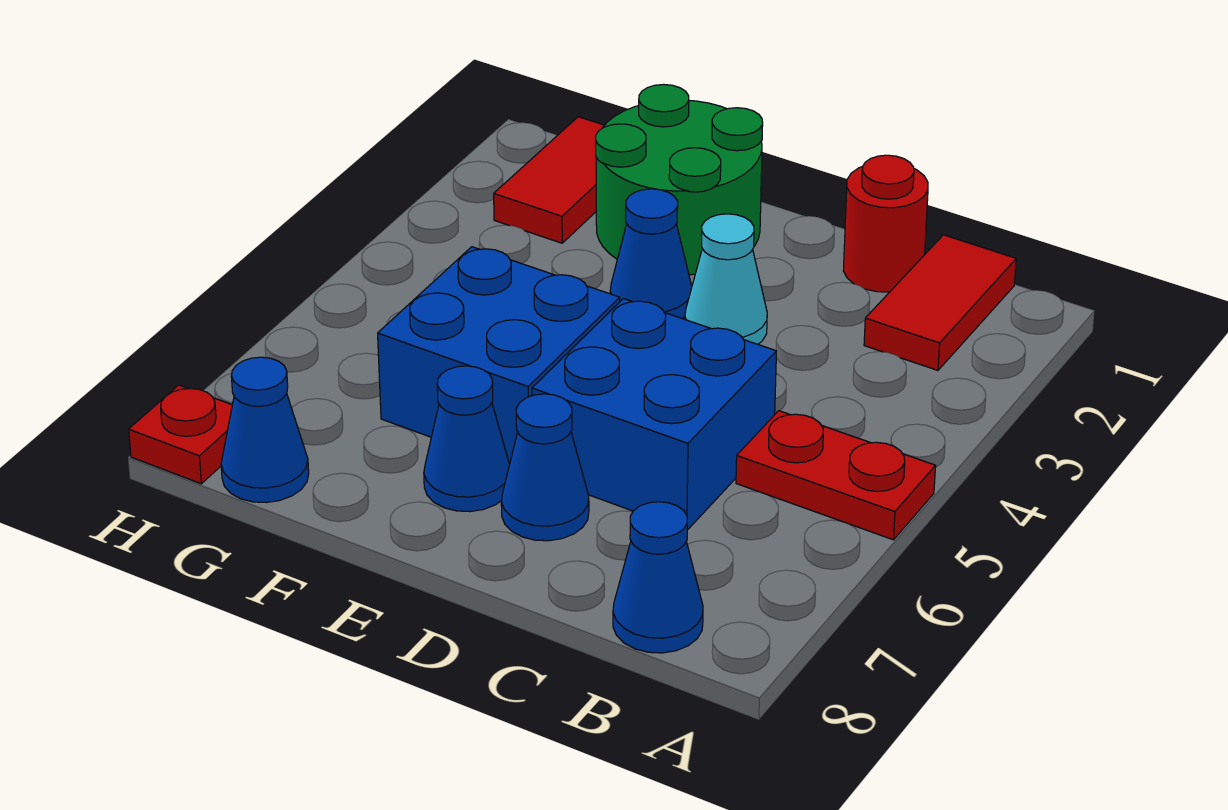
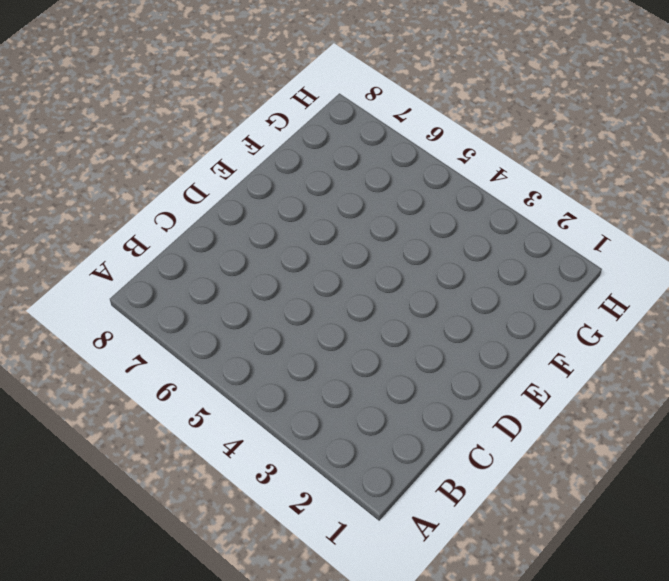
none -> red 1x2 plate [736,411,935,540]
none -> red 1x2 tile [864,235,1016,370]
none -> blue 1x1 cone [613,502,703,653]

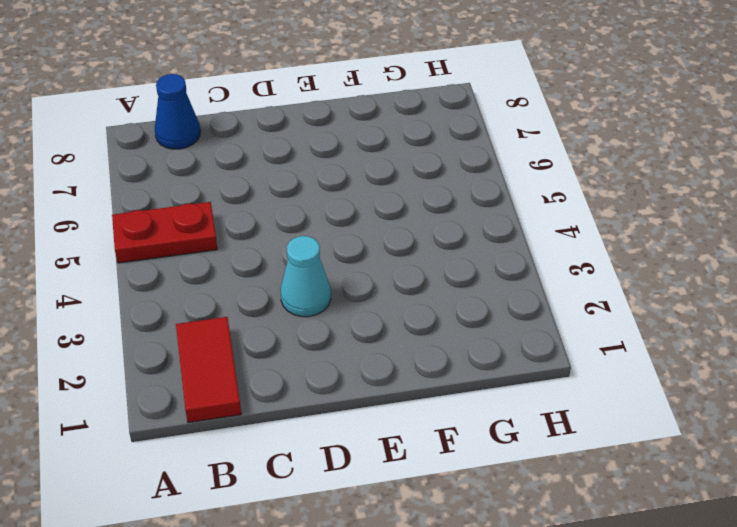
none -> red 1x1 round brick [843,155,928,292]
none -> blue 2x2 brick [532,299,776,530]
none -> blue 1x1 cone [501,394,589,541]

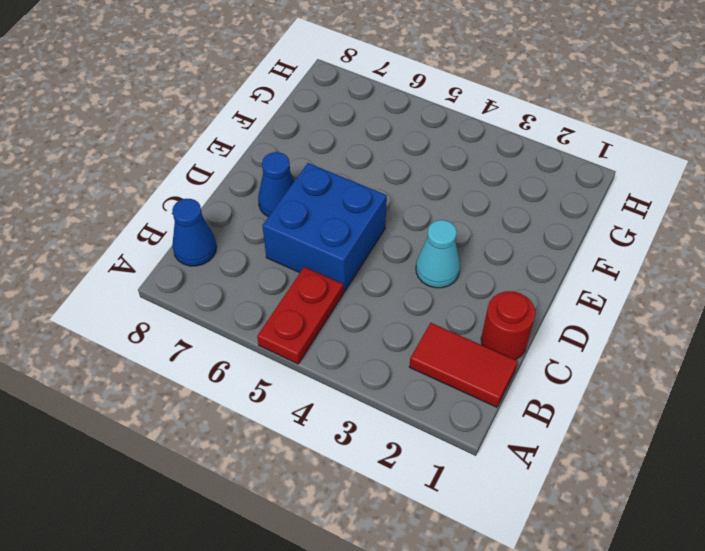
none -> green 2x2 round brick [596,85,763,275]
none -> blue 1x1 cone [610,189,692,319]
none -> blue 2x2 brick [378,247,620,464]

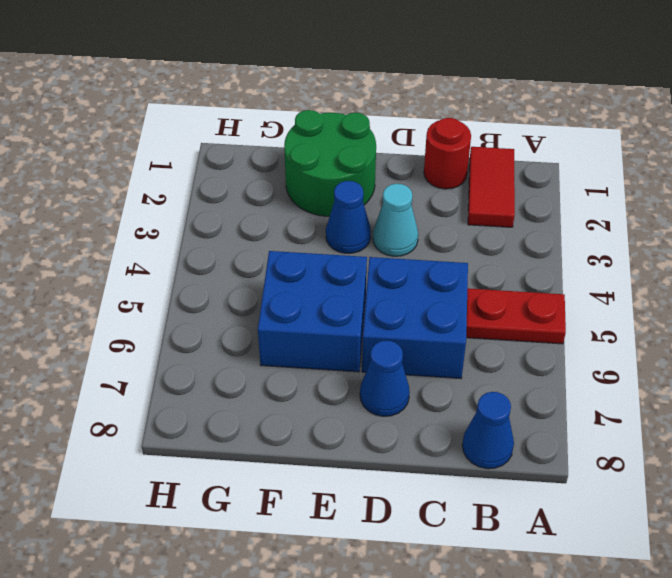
none -> blue 1x1 cone [424,366,510,512]
none -> red 1x2 tile [494,117,604,243]
none -> blue 1x1 cone [221,357,309,503]

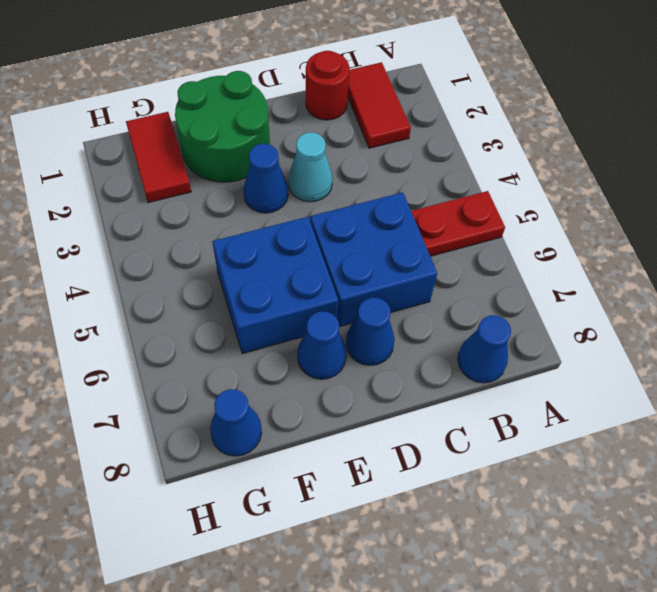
none -> red 1x1 plate [129,385,232,484]

